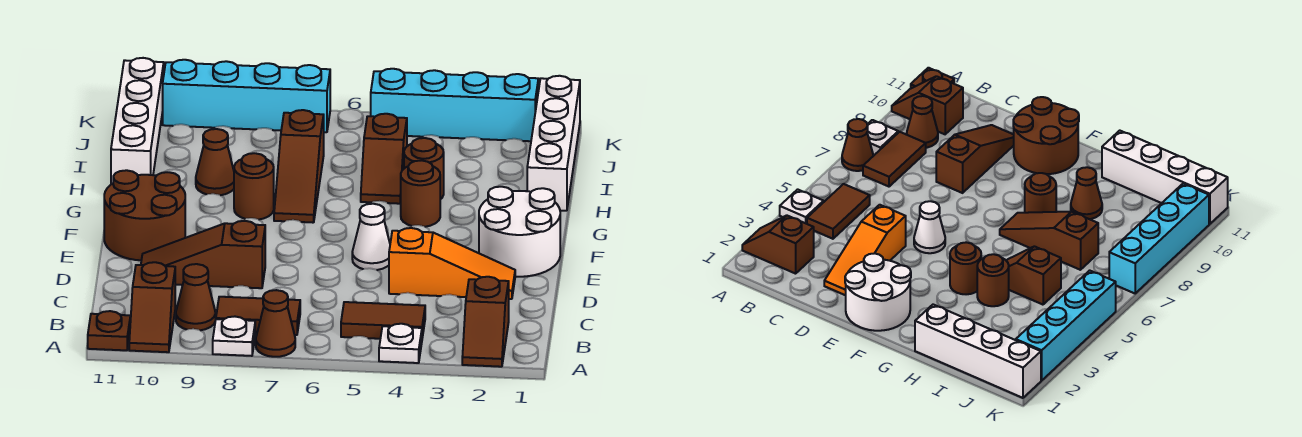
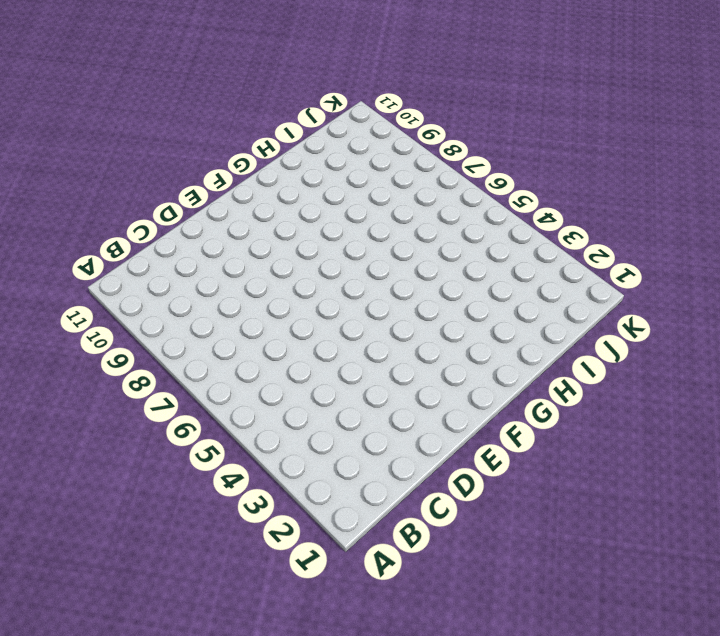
none -> brown 1x2 slope [462,277,509,367]
none -> white 1x1 plate [379,324,422,363]
none -> brown 1x1 cone [256,290,295,357]

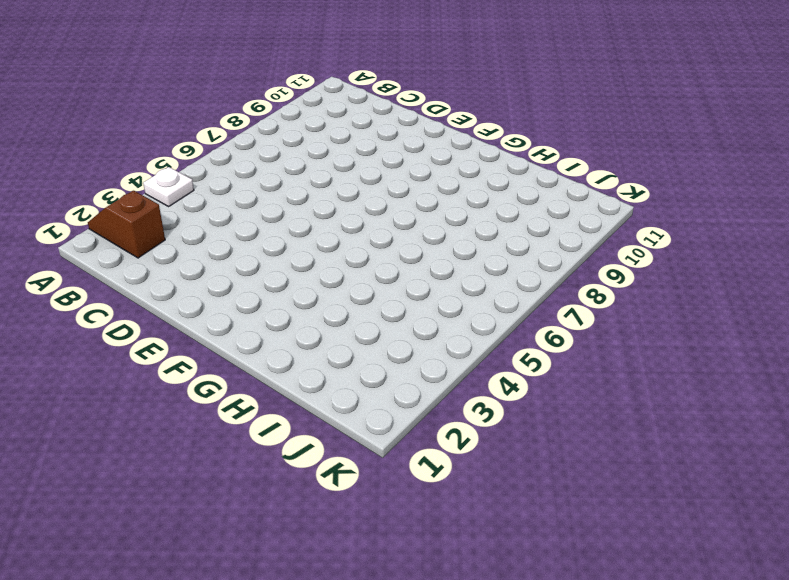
none -> brown 1x1 cone [256,290,295,357]
none -> white 1x1 plate [213,317,255,356]
none -> brown 1x2 slope [129,262,175,352]

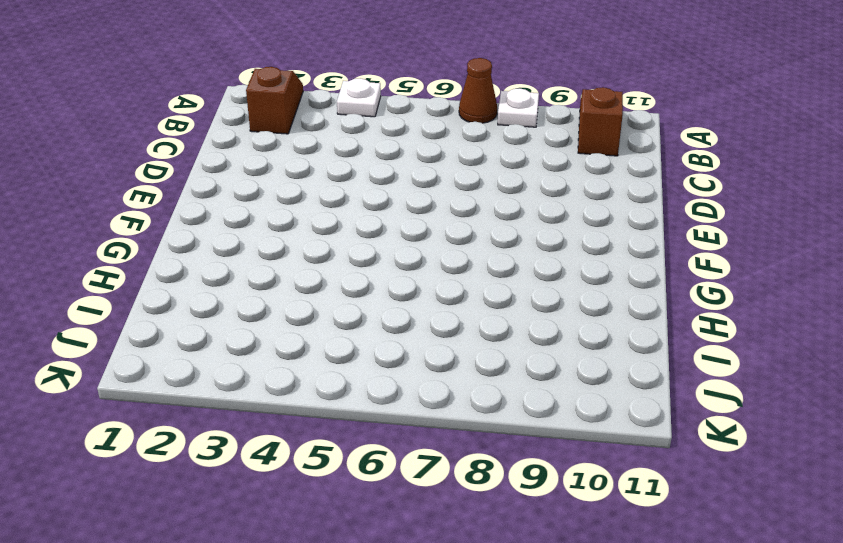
none -> brown 1x1 plate [88,311,130,350]
none -> brown 1x2 tile [341,302,425,339]
none -> brown 1x2 tile [216,297,300,335]

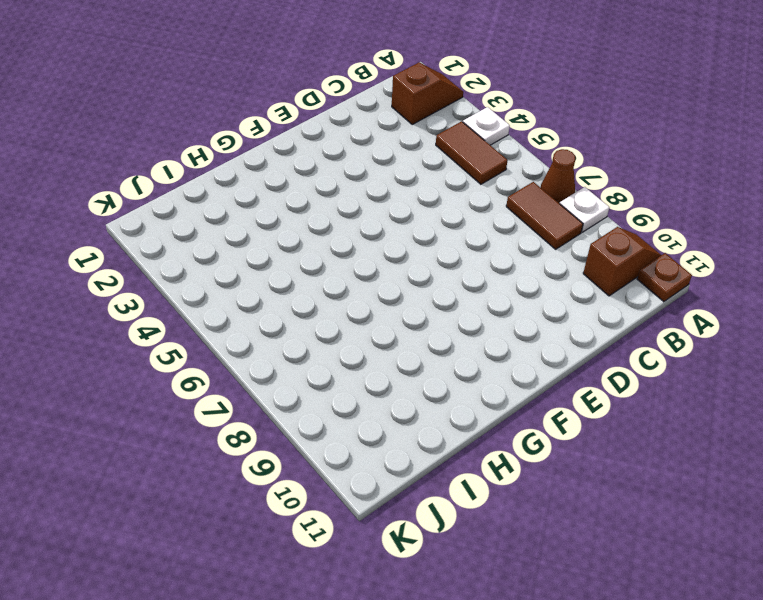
none -> brown 1x1 cone [176,264,216,330]
none -> orange 1x3 slope [389,228,515,299]
none -> brown 1x3 slope [141,221,265,288]

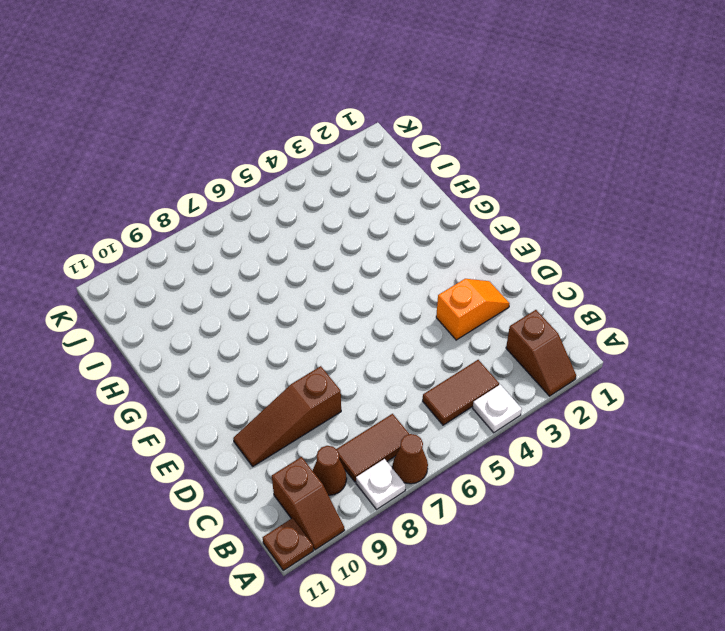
orange 1x2 slope [436,279,510,340] -> orange 1x3 slope [389,228,515,299]
none -> white 2x2 round brick [479,187,560,277]
none -> white 1x1 cone [352,204,390,270]
none -> brown 2x2 round brick [104,170,185,260]

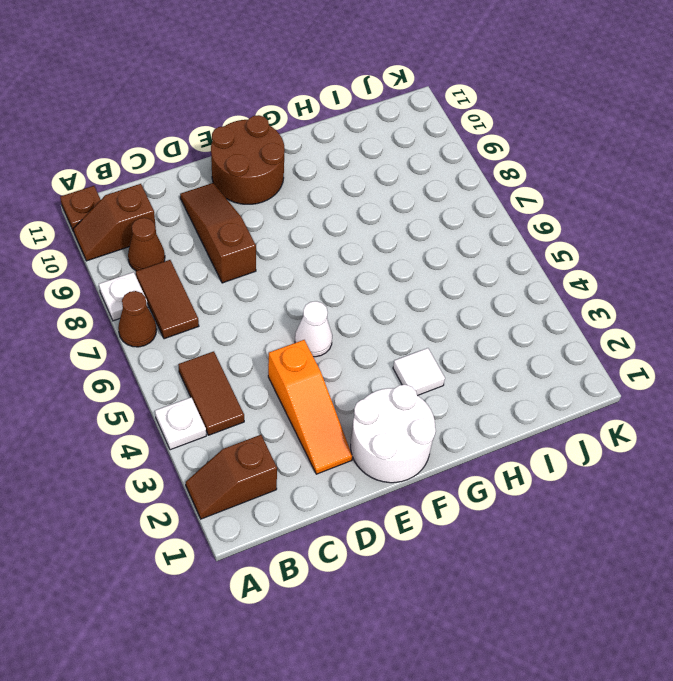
white 1x1 tile [393,348,445,396] -> none
none -> brown 1x1 round brick [401,160,440,227]
none -> brown 1x3 slope [274,110,324,223]
none -> brown 1x1 round brick [234,153,274,220]

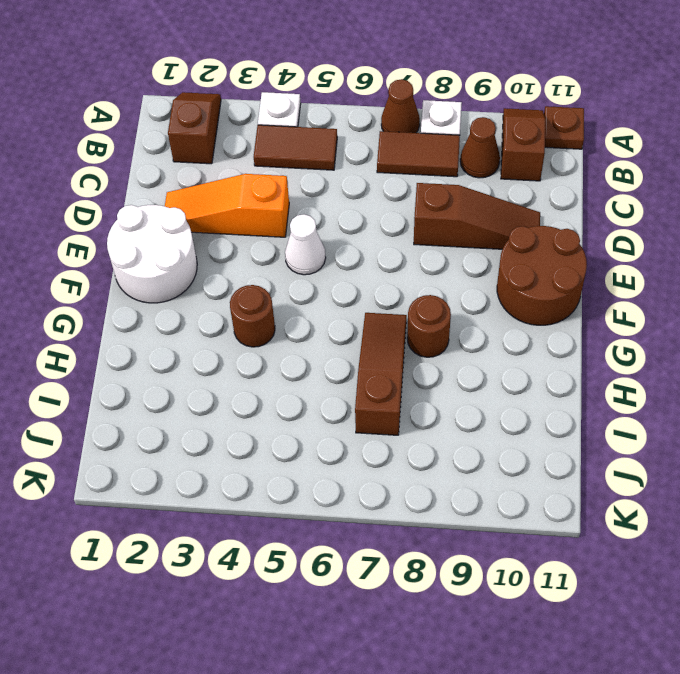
none -> white 1x4 brick [527,76,580,211]
none -> brown 1x1 round brick [404,138,444,199]
none -> brown 1x2 slope [361,114,407,204]

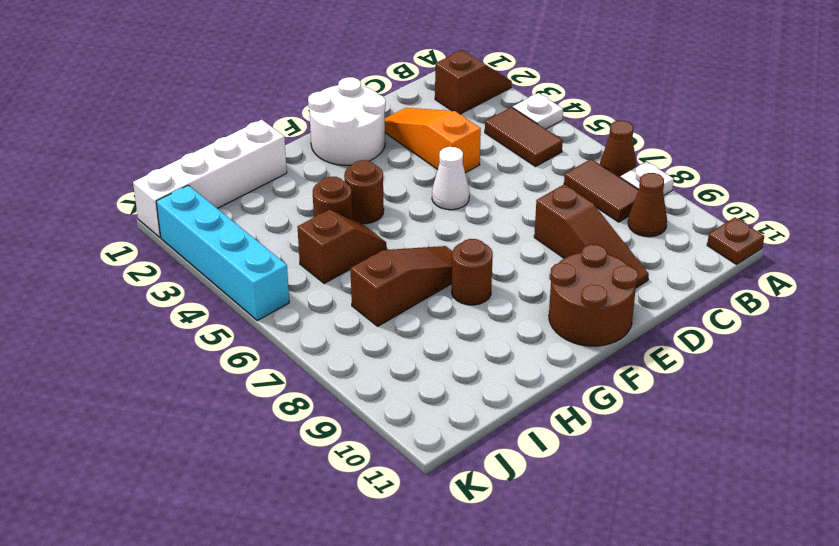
none -> brown 1x2 slope [129,262,175,352]
none -> brown 1x1 cone [196,129,234,195]
none -> white 1x4 brick [111,58,164,184]

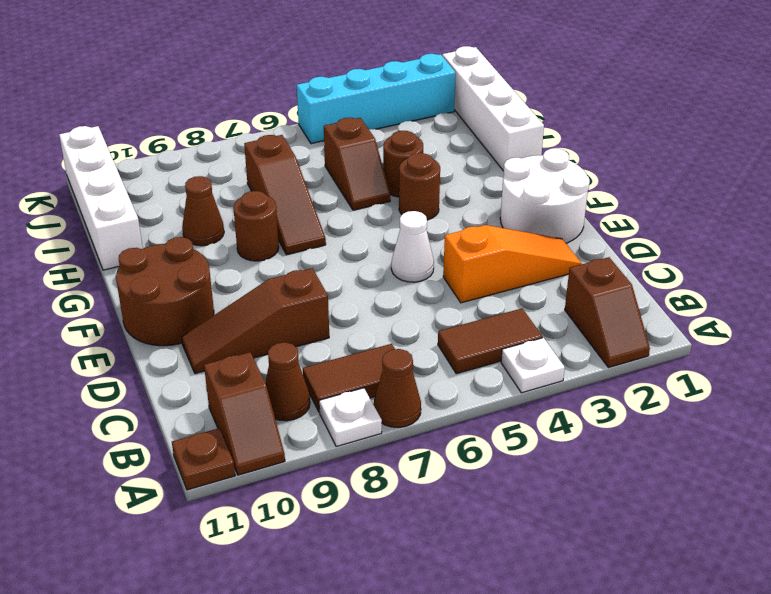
none -> cyan 1x4 brick [163,60,330,132]

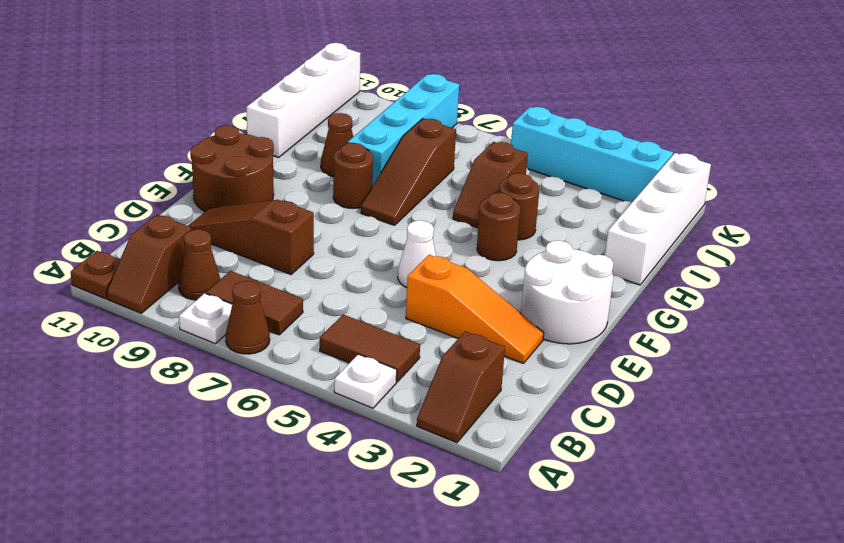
cyan 1x4 brick [348,74,459,187] -> cyan 1x4 brick turned to [163,60,330,132]

